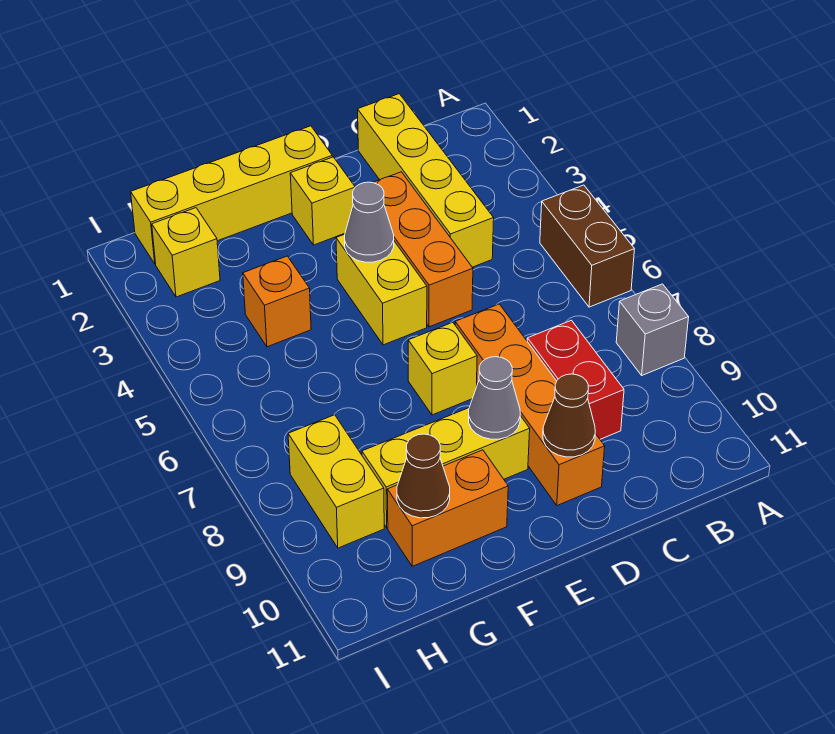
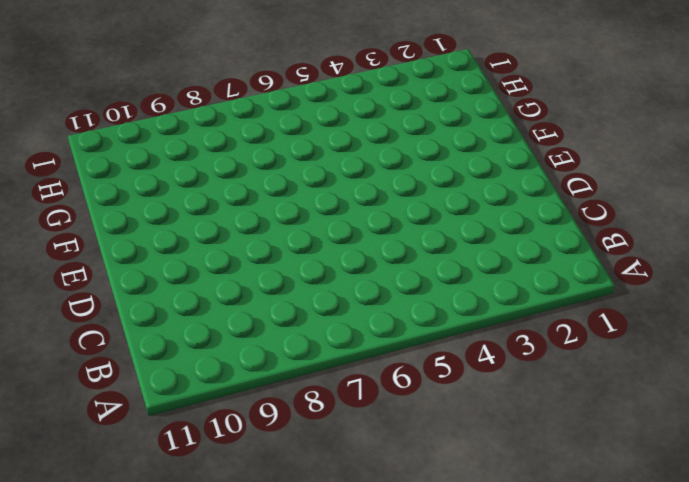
none -> brown 1x2 brick [540,185,635,307]
none -> grey 1x1 brick [616,284,689,375]
none -> yellow 1x4 brick [358,94,494,267]

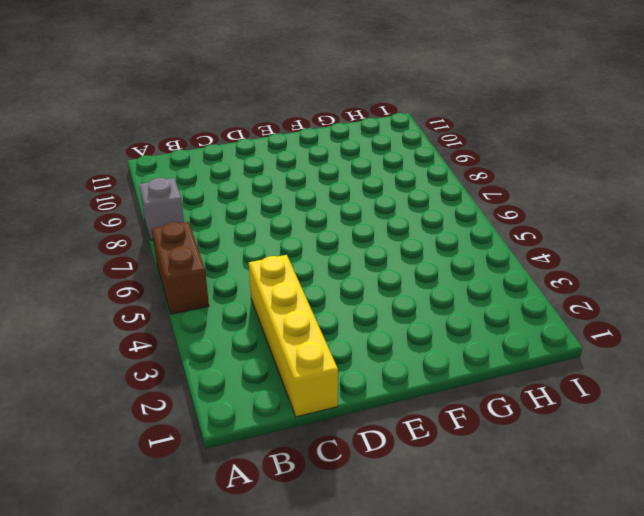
none -> red 1x2 brick [527,320,624,439]
none -> orange 1x3 brick [373,172,473,327]
none -> orange 1x4 brick [455,304,605,506]

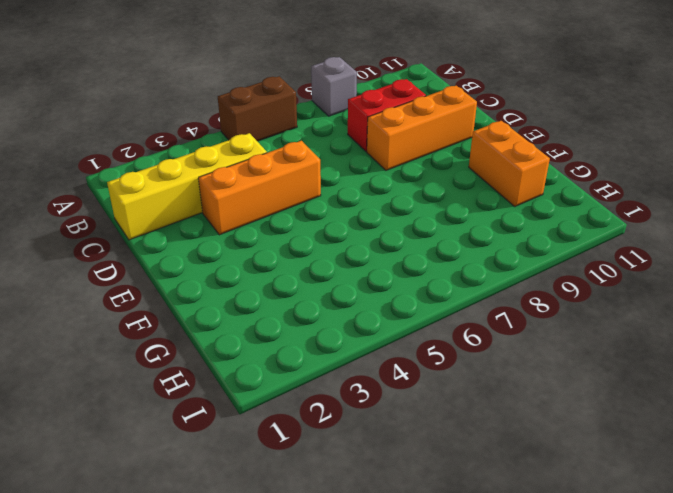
orange 1x3 brick [367,86,477,170] -> orange 1x4 brick [455,304,605,506]
none -> yellow 1x4 brick [131,126,332,264]
none -> yellow 1x1 brick [290,157,355,245]
none -> yellow 1x2 brick [336,234,427,345]

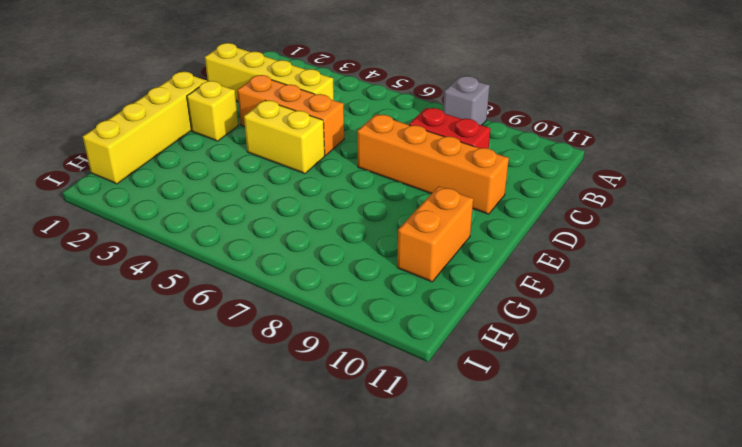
none -> brown 1x2 brick [540,185,635,307]
none -> yellow 1x1 brick [408,322,477,415]
none -> yellow 1x3 brick [362,408,530,528]

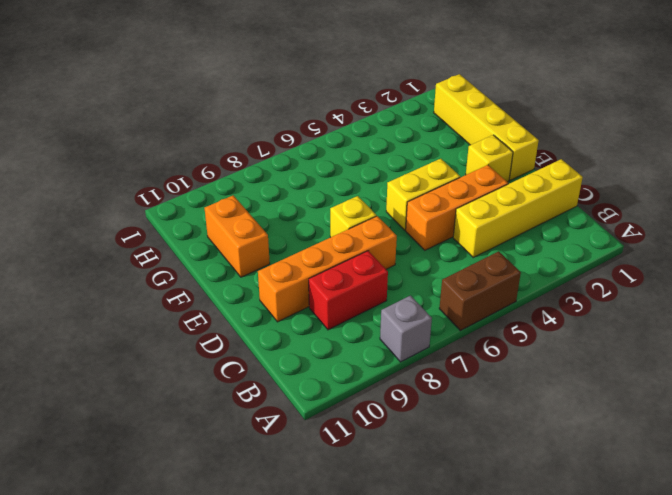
none -> yellow 1x3 brick [362,408,530,528]
none -> orange 1x1 brick [243,256,311,347]
none -> yellow 1x1 brick [152,208,220,297]

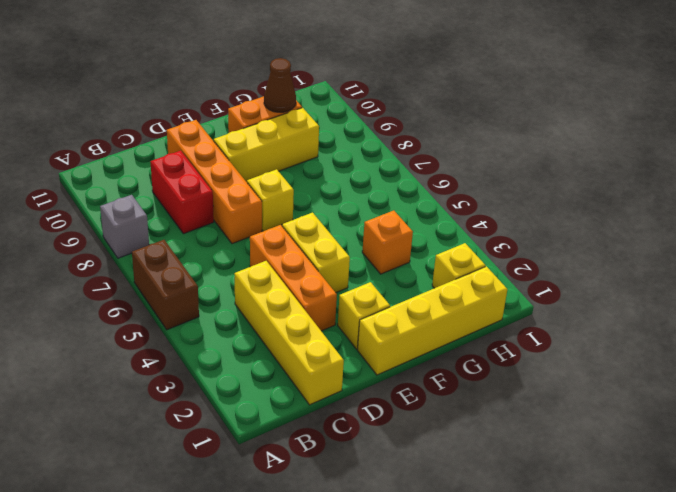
none -> yellow 1x2 brick [288,415,384,548]
none -> brown 1x1 cone [543,374,595,457]
none -> grey 1x1 cone [345,182,394,262]

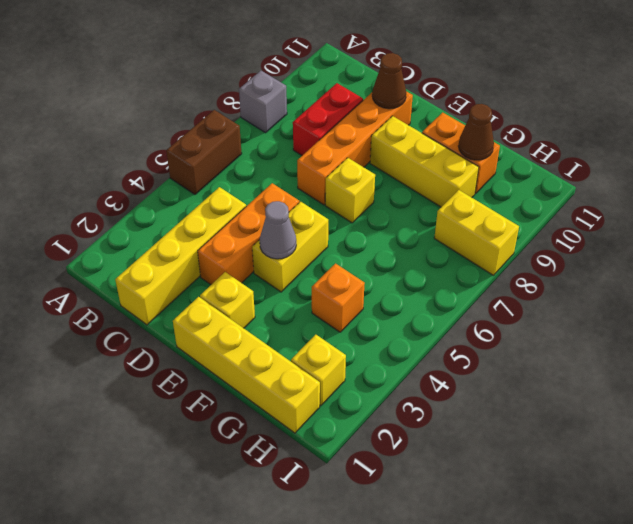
yellow 1x2 brick [434,190,519,275] -> yellow 1x2 brick turned to [288,415,384,548]
none -> grey 1x1 cone [468,357,520,439]

